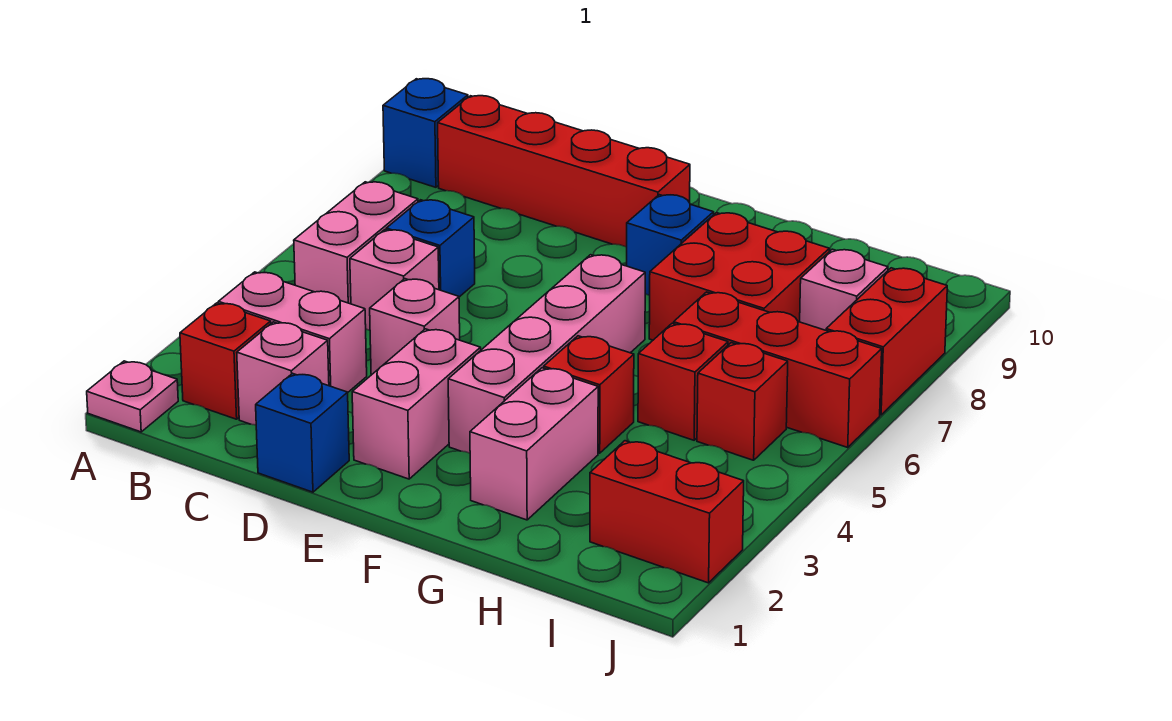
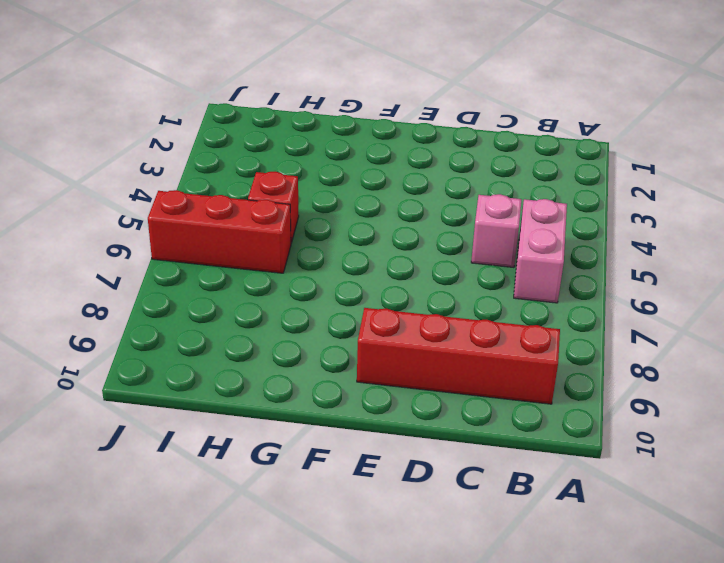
none -> pink 1x1 plate [87,361,178,432]
none -> blue 1x1 brick [383,79,468,187]
none -> red 1x1 brick [180,303,271,419]

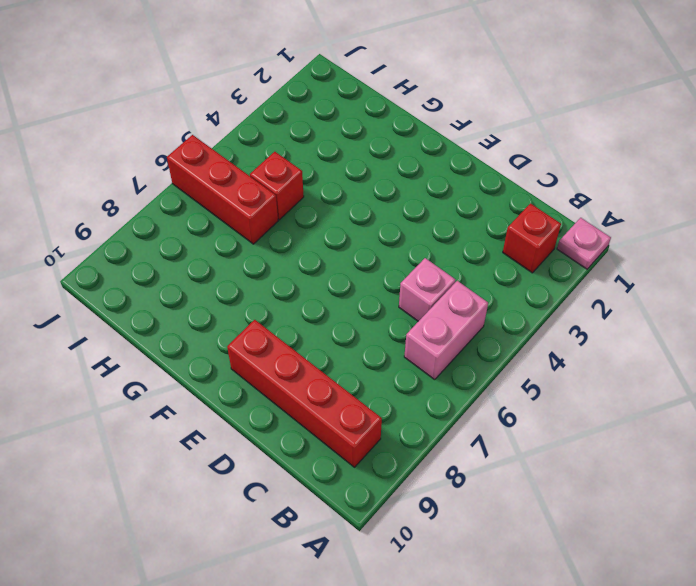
none -> blue 1x1 brick [383,79,468,187]
none -> pink 1x2 brick [219,272,367,392]
none -> pink 1x1 brick [237,322,329,425]

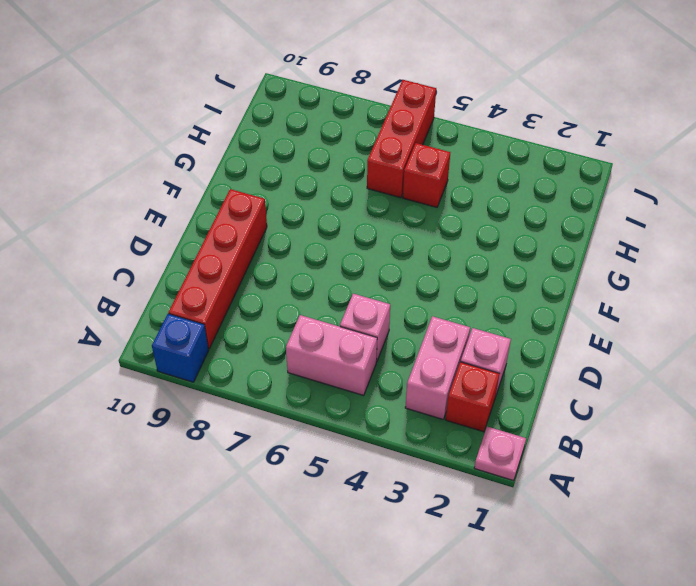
none -> blue 1x1 brick [386,200,475,297]
none -> blue 1x1 brick [256,374,349,492]
none -> pink 1x1 brick [370,279,460,375]

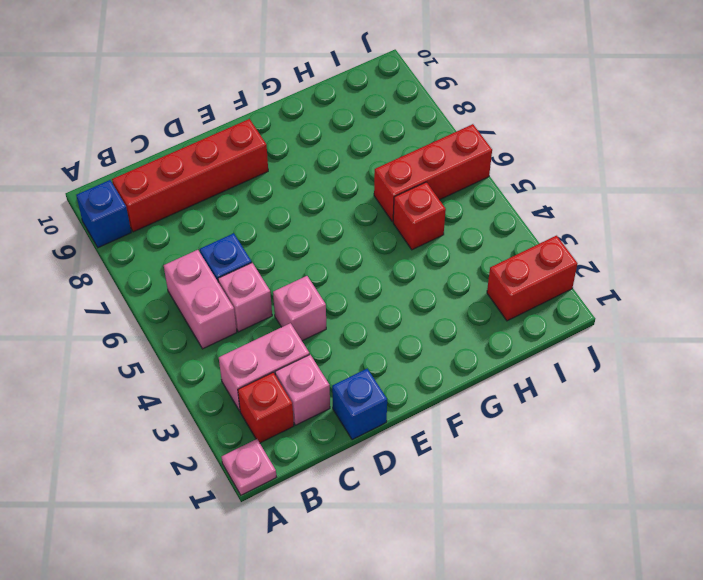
none -> pink 1x2 brick [352,329,481,479]
none -> pink 1x4 brick [448,255,645,453]
none -> blue 1x1 brick [627,195,714,296]

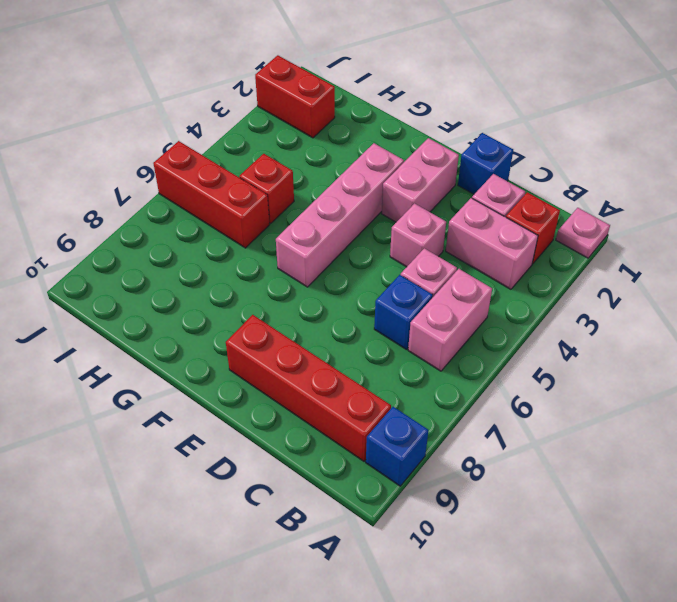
none -> blue 1x1 brick [627,195,714,296]
none -> pink 1x2 brick [470,368,598,520]
none -> red 1x1 brick [544,336,634,453]

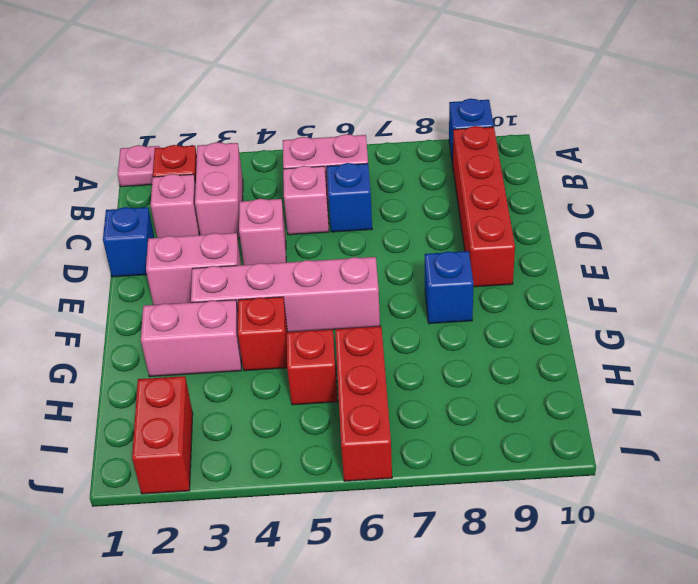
none -> red 2x2 brick [649,213,829,340]
none -> red 1x1 brick [697,343,788,460]
none -> pink 1x1 brick [800,249,888,330]

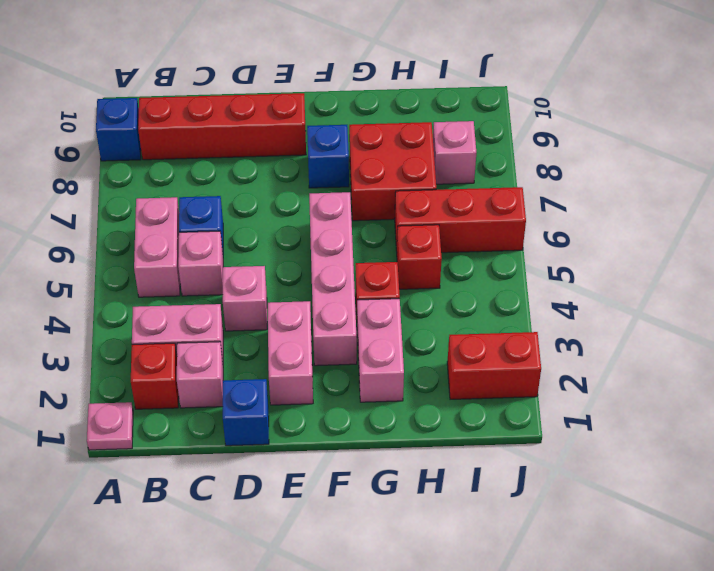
none -> red 1x1 brick [697,343,788,460]
none -> red 1x2 brick [826,268,947,415]

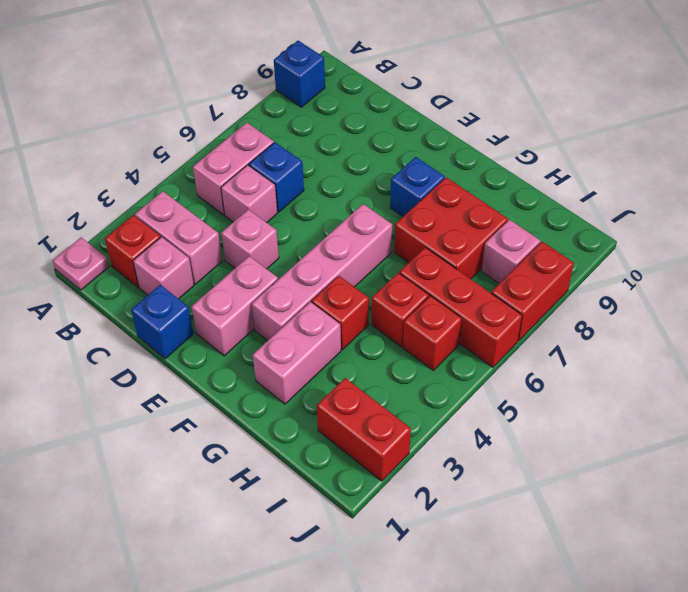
none -> red 1x4 brick [438,96,690,247]

